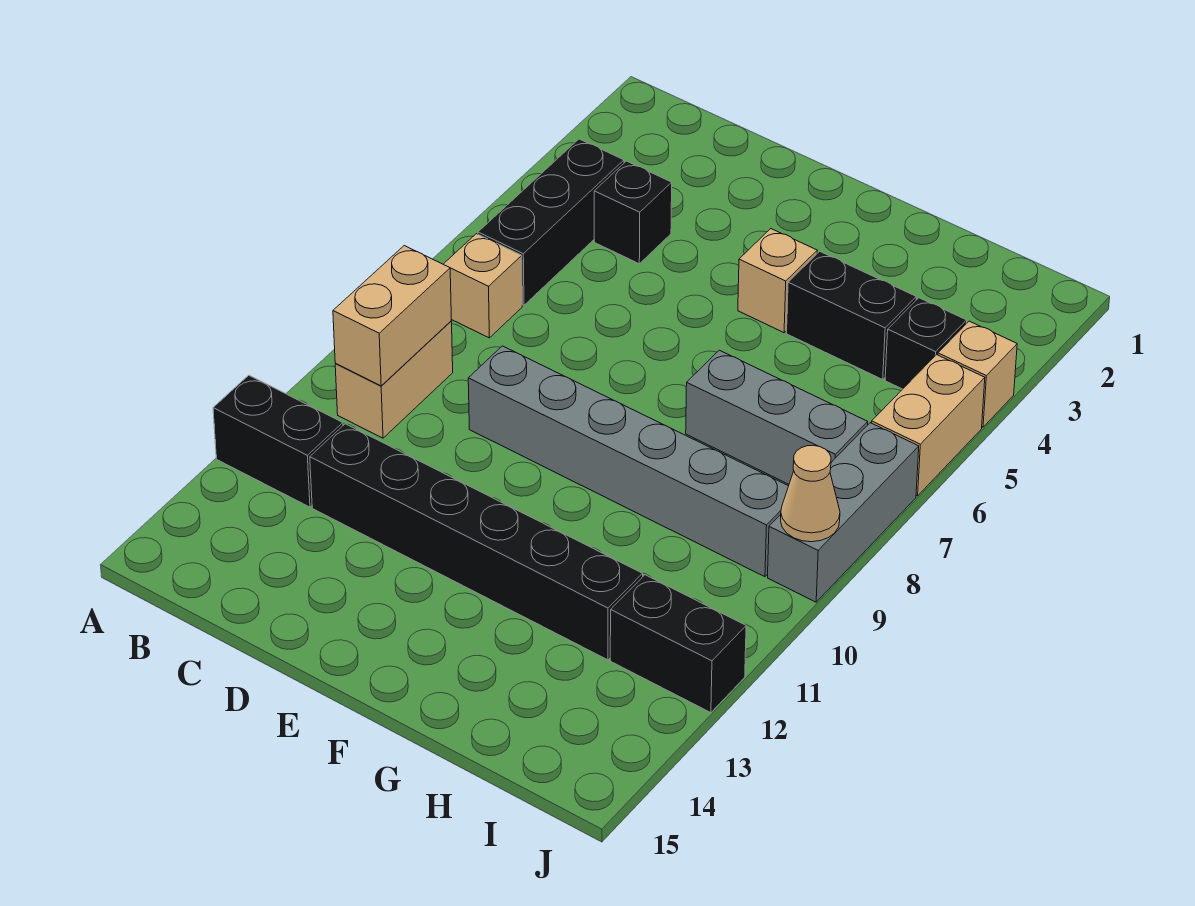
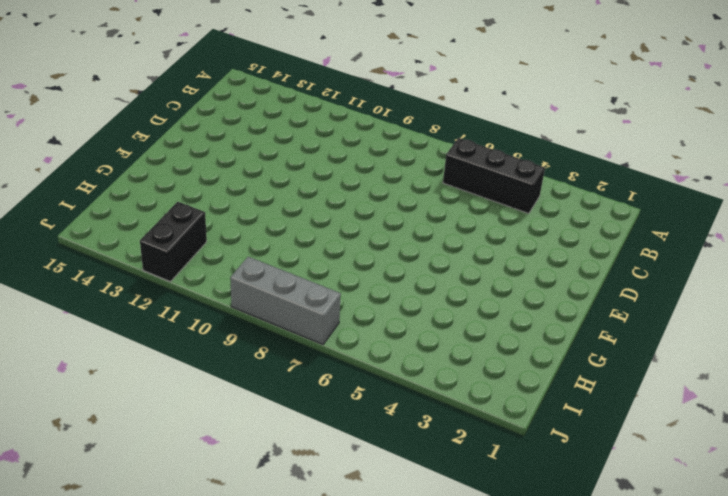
none -> black 1x2 brick [213,375,343,507]
none -> tan 1x1 brick [443,234,522,338]
none -> tan 1x2 brick [335,321,453,438]

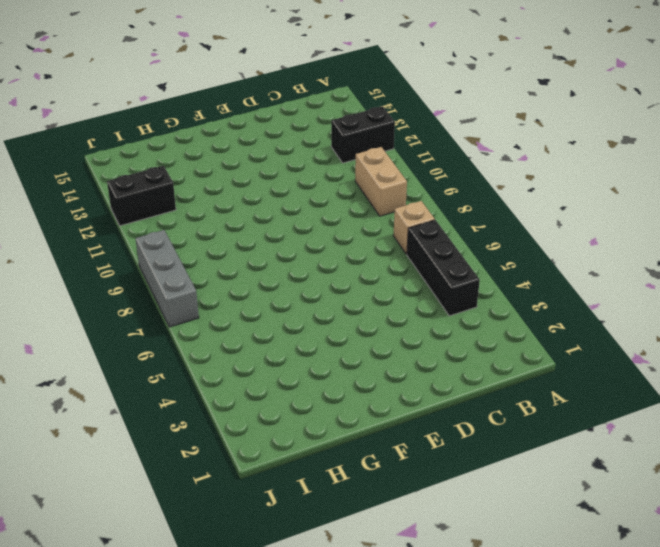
none -> black 1x1 brick [594,161,672,264]
none -> black 1x6 brick [310,424,643,660]
none -> grey 1x6 brick [468,346,788,577]

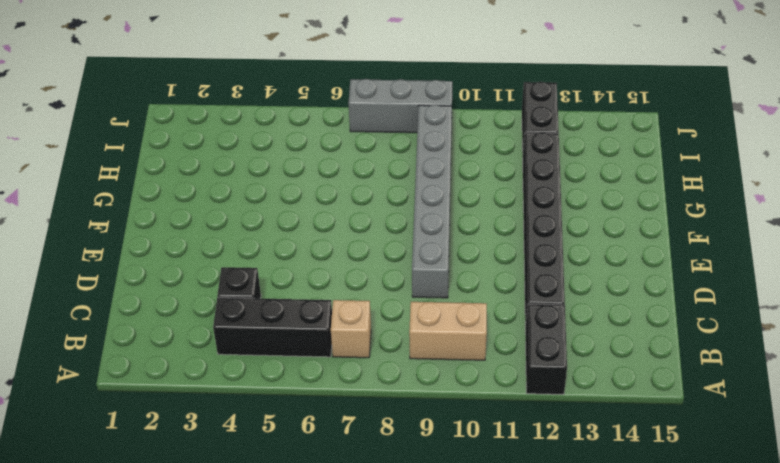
none -> tan 1x1 brick [738,229,817,333]
none -> black 1x2 brick [787,251,916,379]
none -> grey 1x3 brick [686,350,868,484]

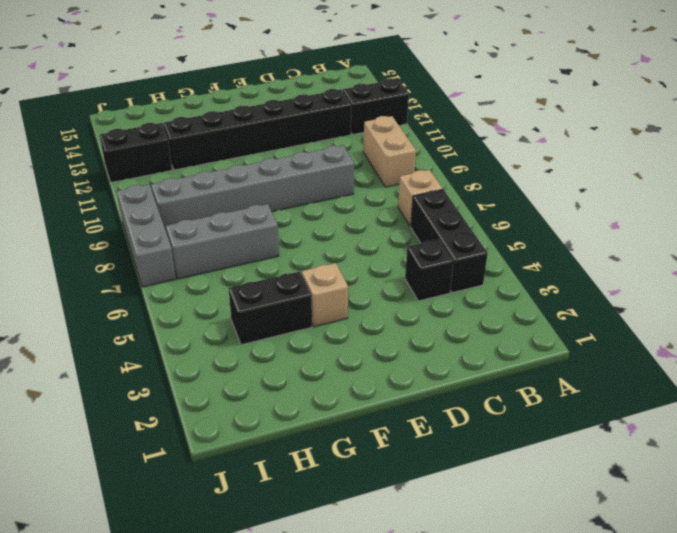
none -> black 1x1 brick [885,298,967,389]
none -> tan 1x1 brick [938,321,1017,427]
none -> tan 1x2 brick [872,355,985,496]

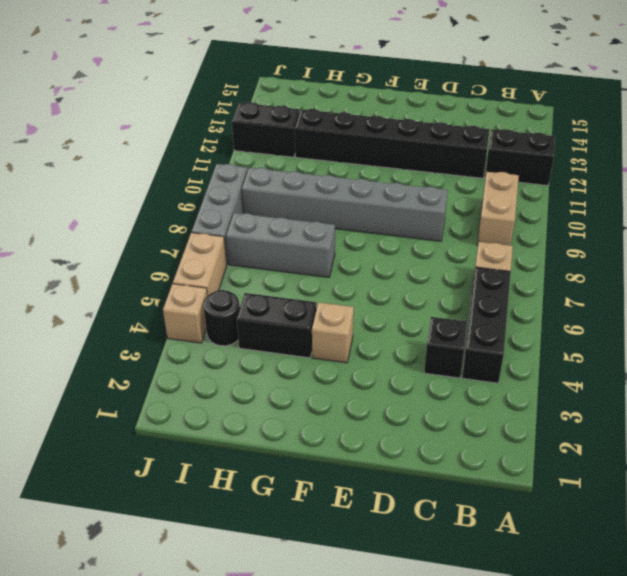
black 1x1 round brick [203,290,240,346] -> black 1x1 brick [885,298,967,389]
none -> tan 1x2 brick [333,246,451,386]
none -> tan 1x1 cone [781,445,840,542]

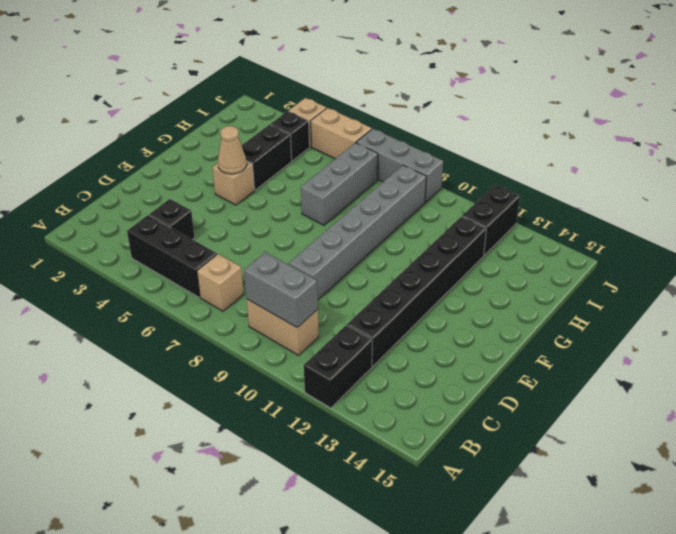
grey 1x2 brick [244,252,318,328] -> tan 1x2 brick [333,246,451,386]
tan 1x1 cone [218,126,247,174] -> tan 1x1 cone moved to [781,445,840,542]

